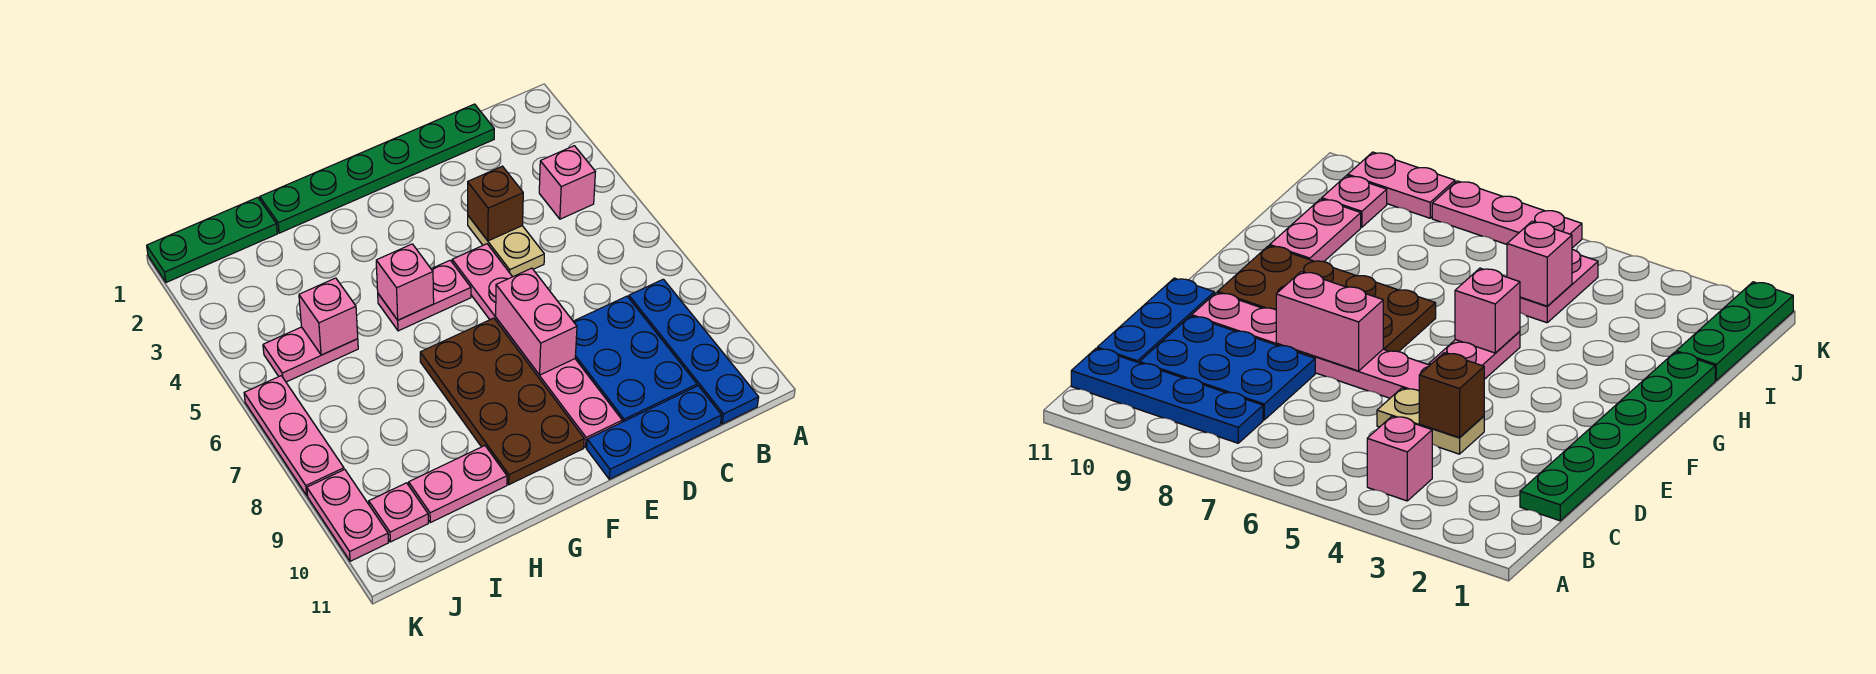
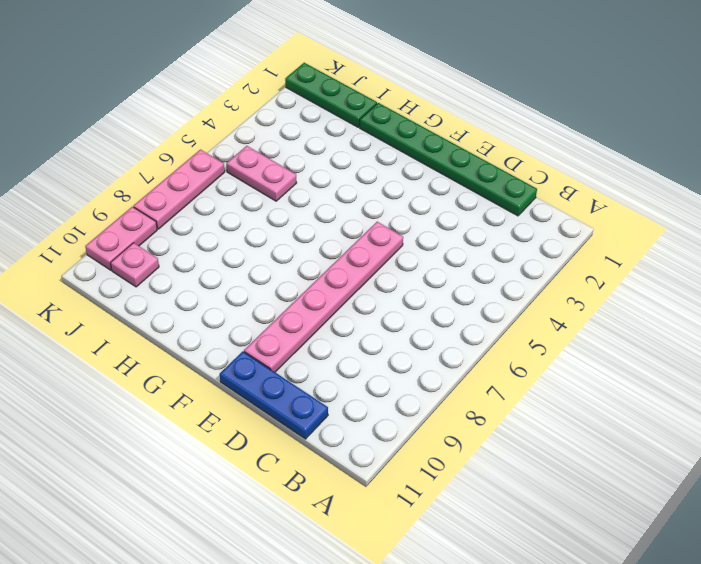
none -> pink 1x1 brick [539,146,595,219]
none -> blue 1x4 plate [629,279,759,424]
none -> blue 2x3 plate [573,296,697,422]

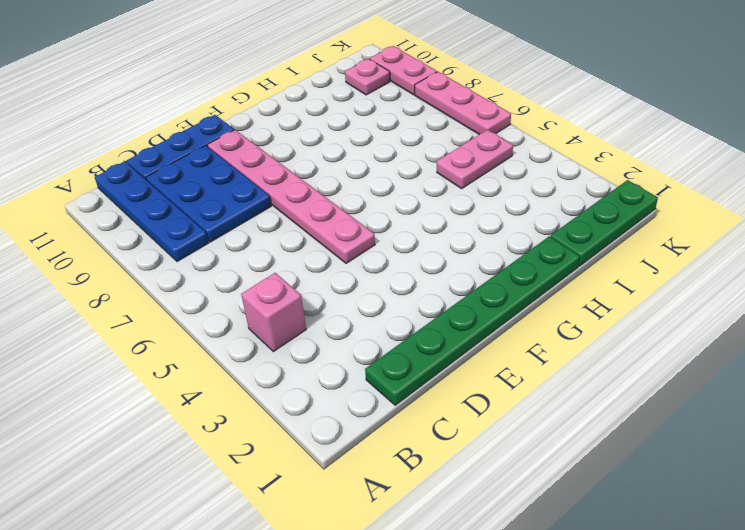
none -> tan 1x2 plate [468,216,544,277]
none -> pink 1x2 plate [378,260,471,331]
none -> brown 2x4 plate [420,318,584,485]

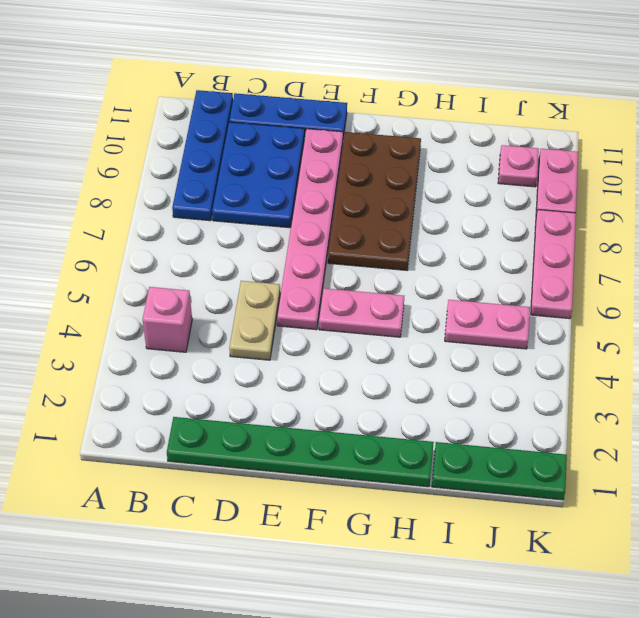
none -> pink 1x2 plate [409,446,507,523]
none -> brown 1x1 brick [468,166,523,241]
none -> pink 1x2 brick [496,268,577,375]

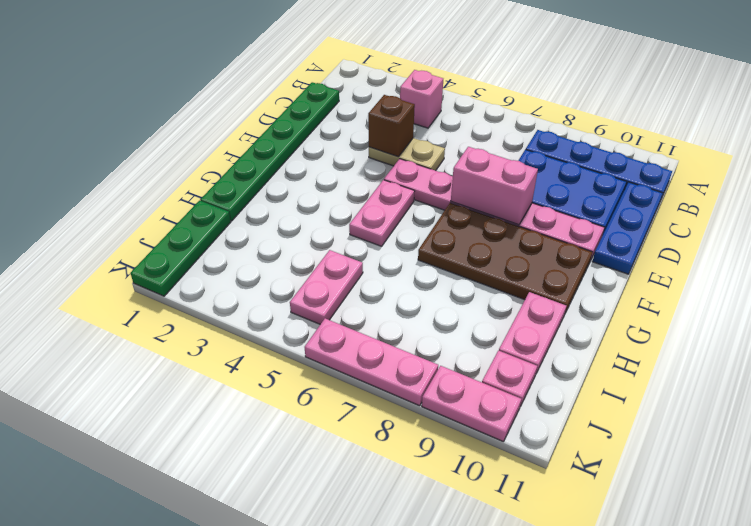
none -> pink 1x1 brick [376,244,434,320]
none -> pink 1x1 brick [299,278,358,355]

